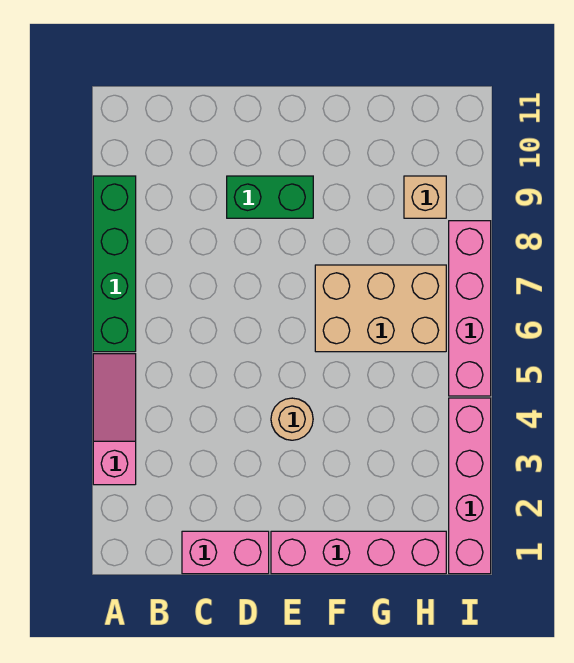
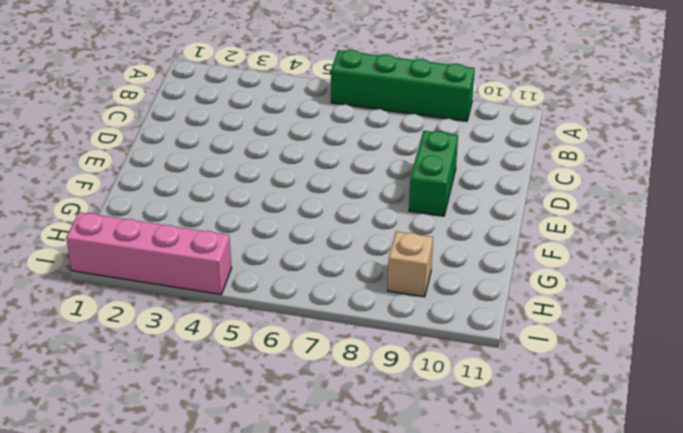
none -> pink 1x3 slope [93,354,136,485]
none -> pink 1x2 brick [182,531,269,574]

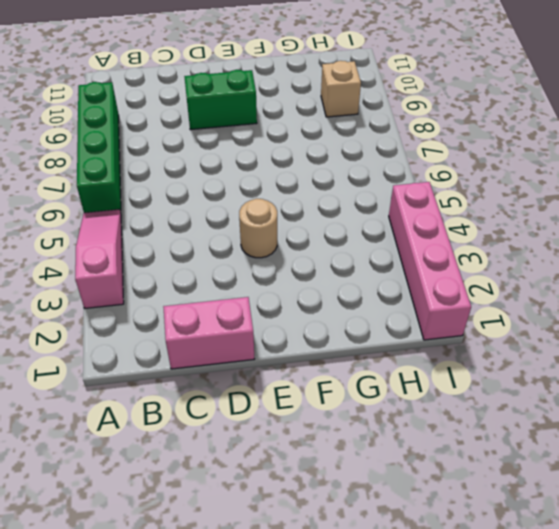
none -> pink 1x4 brick [271,531,446,574]
none -> tan 2x3 brick [315,265,446,352]

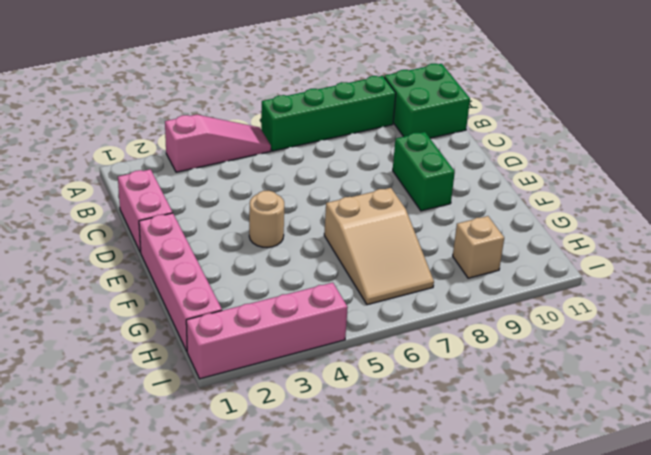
green 2x2 brick [384,64,470,138] -> none
tan 2x3 slope [324,188,434,305] -> tan 2x3 brick [315,265,446,352]
none -> pink 1x4 brick [449,221,491,396]

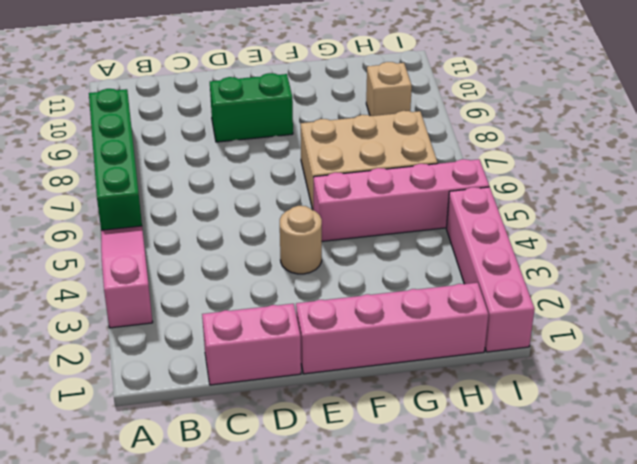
pink 1x4 brick [314,159,489,241] -> pink 1x4 brick turned to [449,221,491,396]

